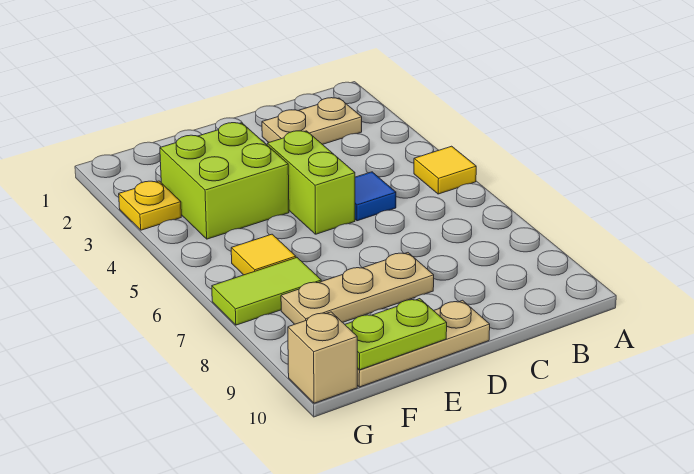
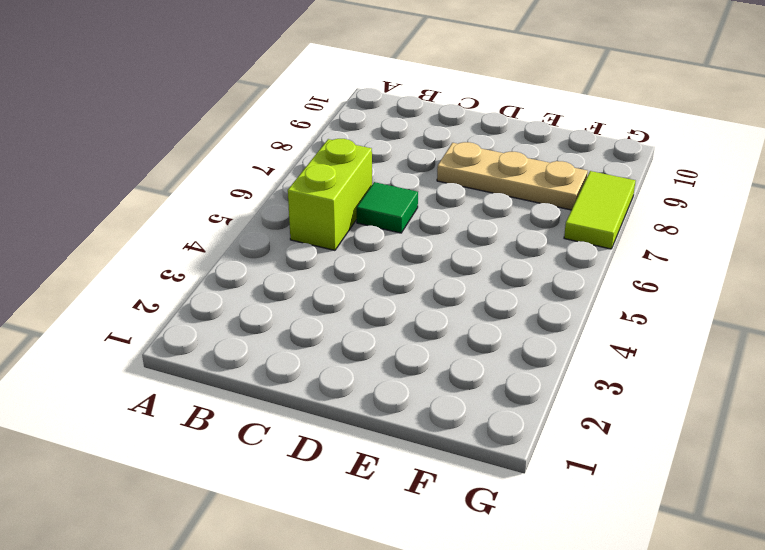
lime 1x2 brick [288,139,372,250] -> lime 1x2 brick moved to [267,131,355,234]
green 1x1 tile [357,182,418,233] -> none
lime 1x2 tile [564,171,635,249] -> lime 1x2 tile turned to [212,258,321,325]
none -> yellow 1x1 tile [414,146,476,194]
none -> tan 1x2 plate [262,98,362,144]
none -> blue 1x1 tile [355,172,396,221]

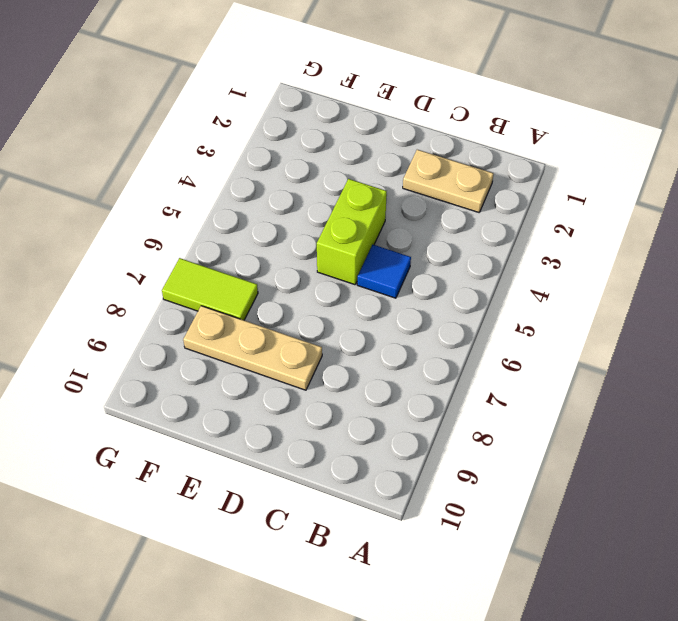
none -> yellow 1x1 tile [414,146,476,194]
none -> tan 1x3 plate [357,300,490,387]
none -> lime 2x2 brick [160,123,289,239]

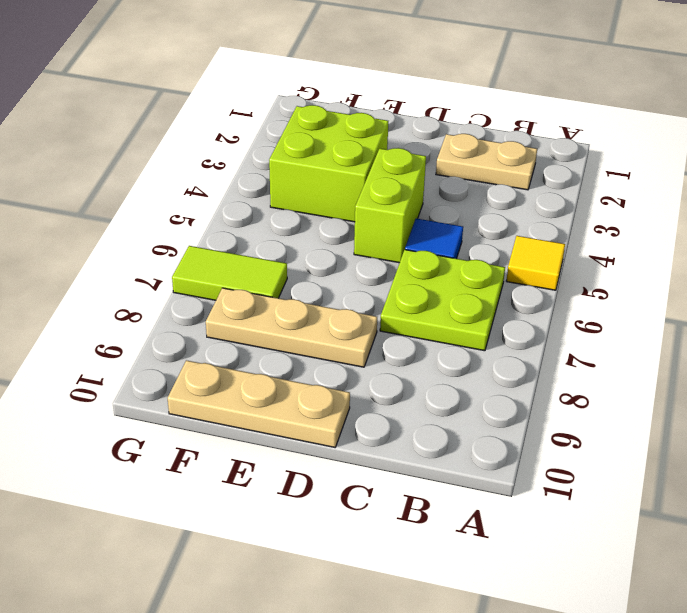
lime 2x2 plate [380,250,505,351] -> none
none -> yellow 1x1 tile [231,234,296,275]
none -> yellow 1x1 plate [119,181,181,230]
none -> tan 1x1 brick [288,312,357,403]

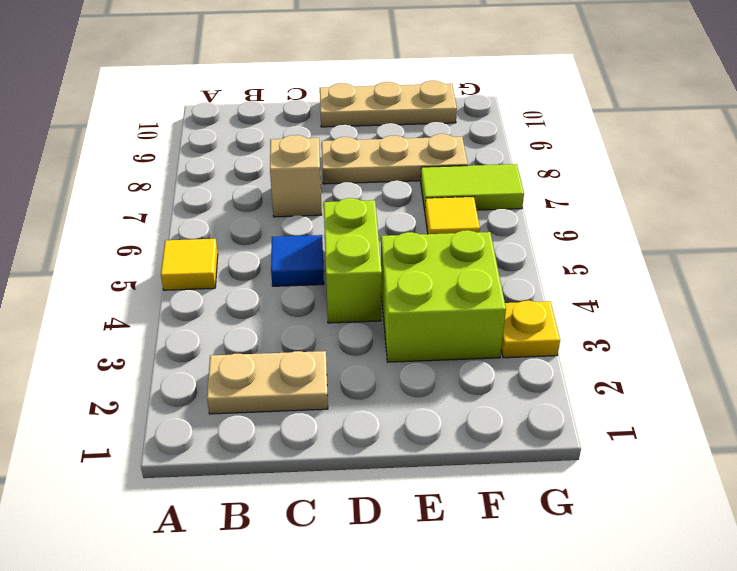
tan 1x1 brick [270,135,322,217] -> tan 1x1 brick moved to [288,312,357,403]
none -> lime 1x2 plate [345,299,447,370]

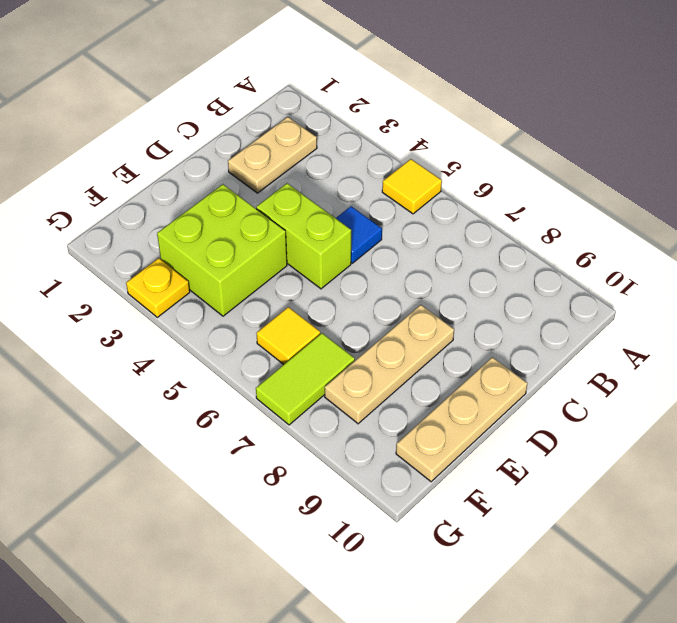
none -> tan 1x1 brick [288,312,357,403]
none -> lime 1x2 plate [345,299,447,370]

